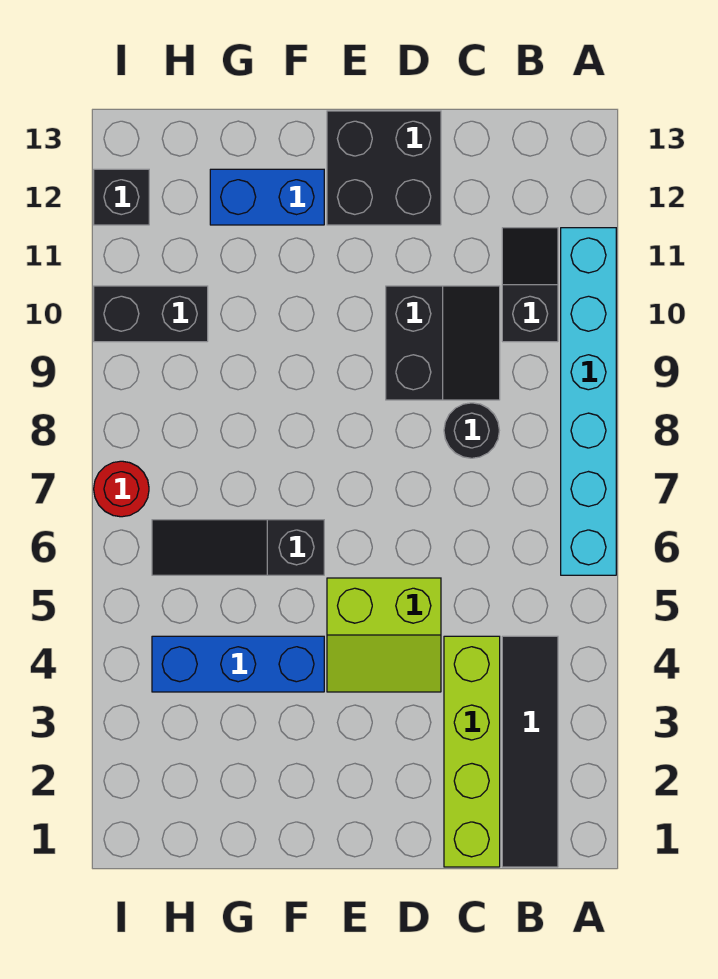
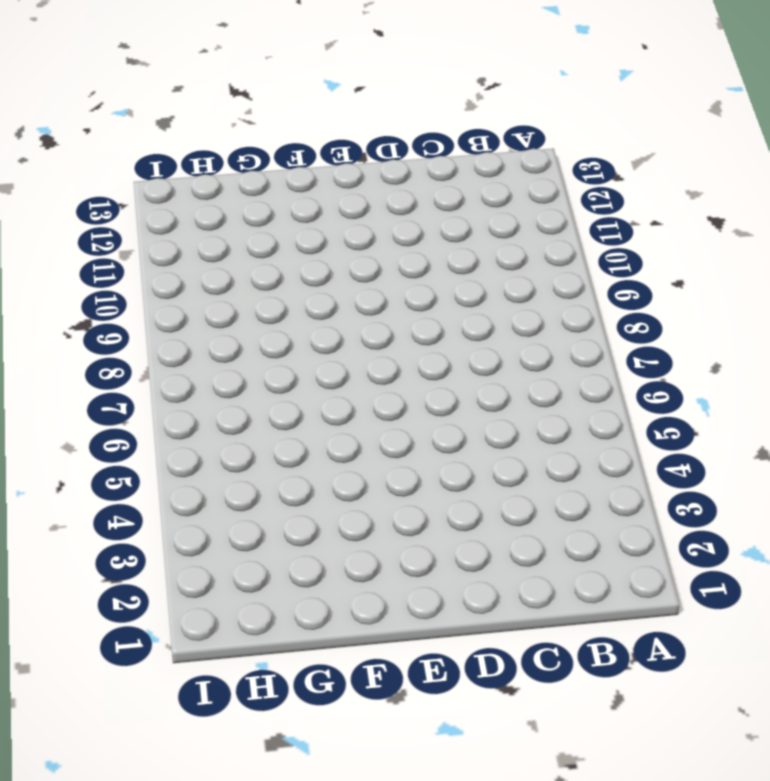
none -> cyan 1x6 brick [561,228,616,575]
none -> black 1x4 tile [502,636,558,867]
none -> black 1x2 slope [502,228,558,342]

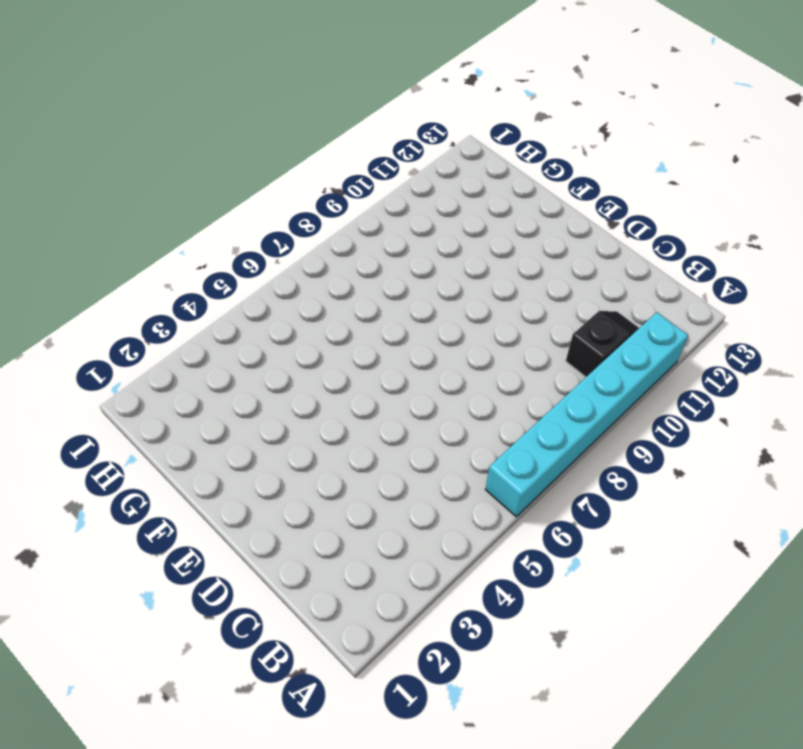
none -> black 1x4 tile [502,636,558,867]
none -> lime 1x4 brick [444,636,500,867]
none -> black 1x1 round brick [444,403,499,458]

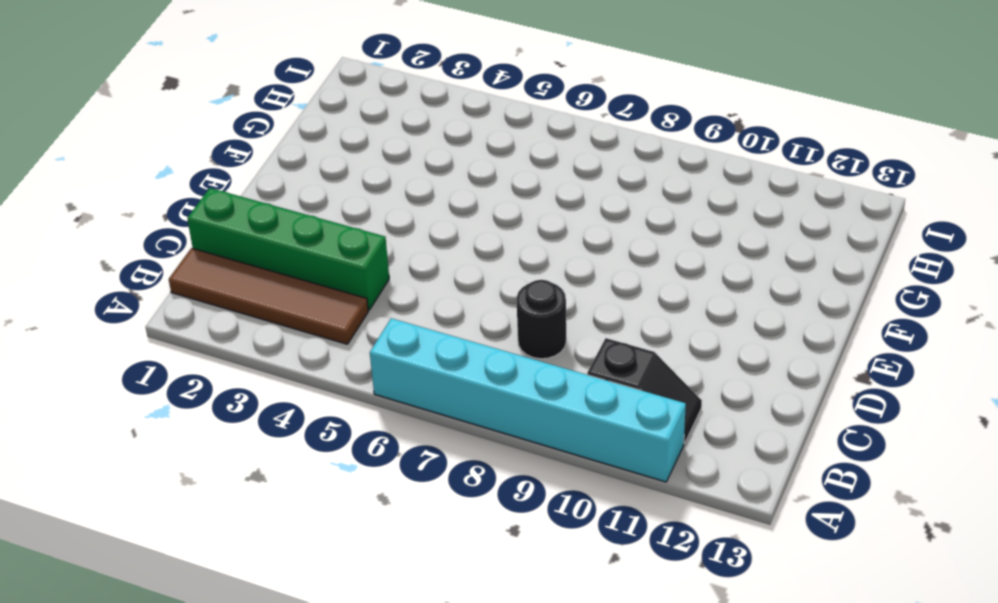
brown 1x4 tile [169,248,368,344] -> black 1x4 tile [502,636,558,867]
green 1x4 brick [187,188,389,310] -> lime 1x4 brick [444,636,500,867]
none -> black 2x2 slope [386,286,500,400]
none -> lime 2x2 slope [327,578,441,692]
none -> black 2x2 brick [327,111,441,225]

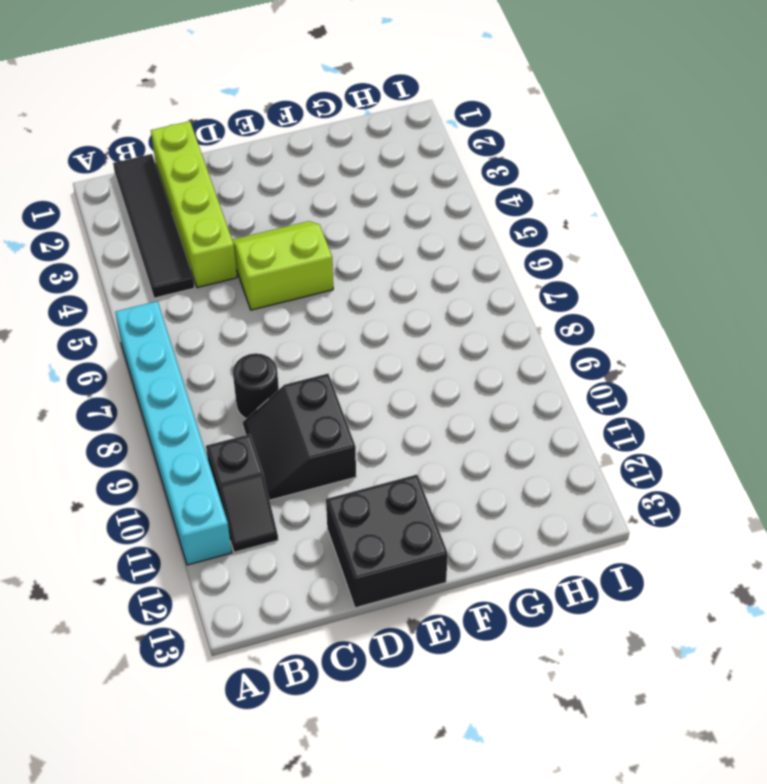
none -> blue 1x3 brick [152,636,324,692]
none -> black 1x3 slope [152,520,324,575]
none -> blue 1x2 brick [210,169,324,225]

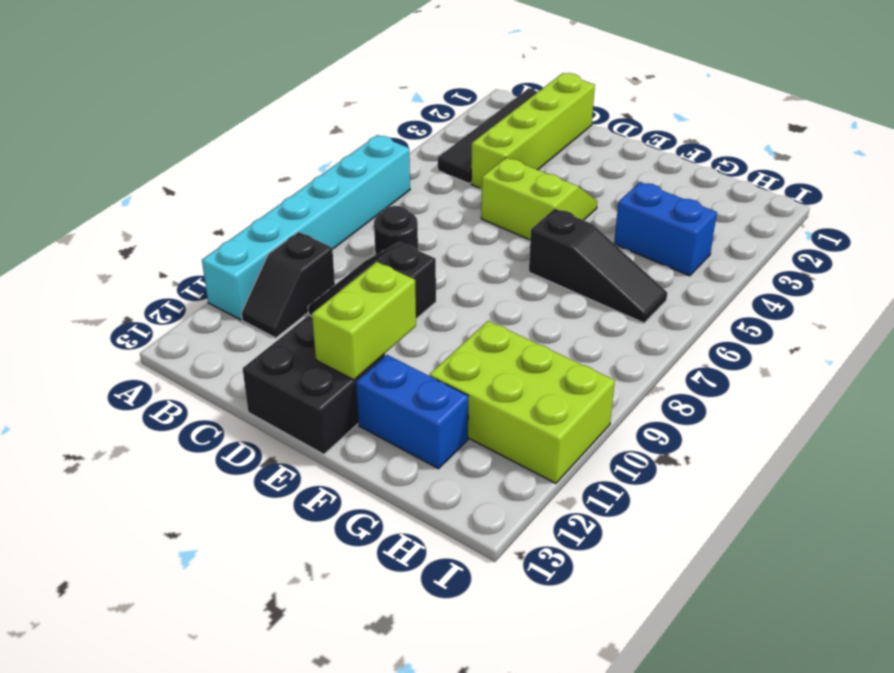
lime 1x2 brick [312,262,416,380] -> none
blue 1x2 brick [614,182,717,276] -> blue 1x3 brick [152,636,324,692]
lime 2x3 brick [430,321,615,483] -> black 1x2 brick [94,286,208,342]
none -> red 1x1 round brick [94,461,149,517]
none -> black 1x1 brick [94,169,149,225]

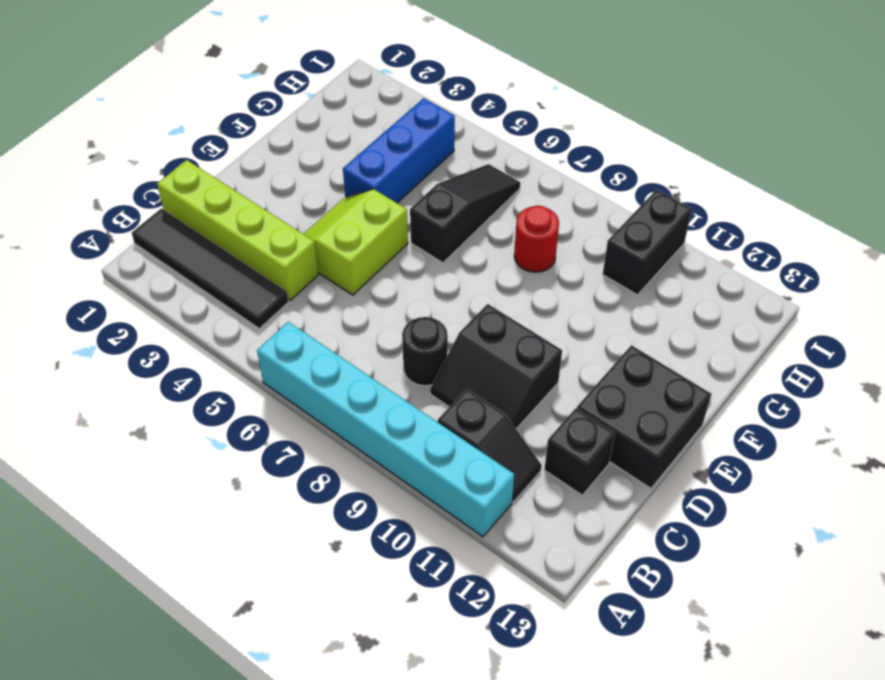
black 1x1 brick [544,408,615,495] -> black 1x1 brick moved to [94,169,149,225]
red 1x1 round brick [514,206,559,272] -> red 1x1 round brick moved to [94,461,149,517]
none -> blue 1x2 brick [210,169,324,225]

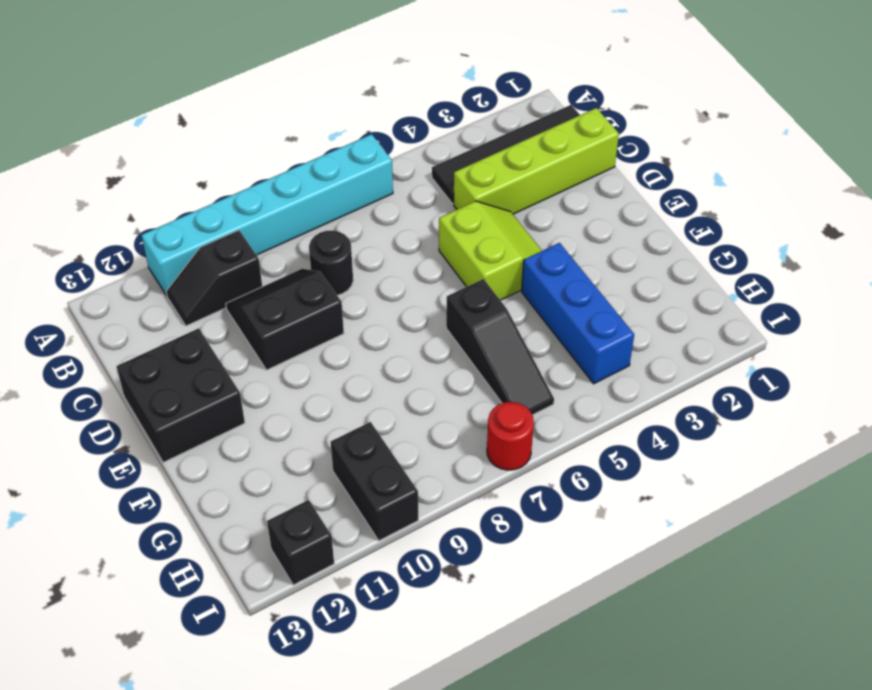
none -> blue 1x2 brick [210,169,324,225]

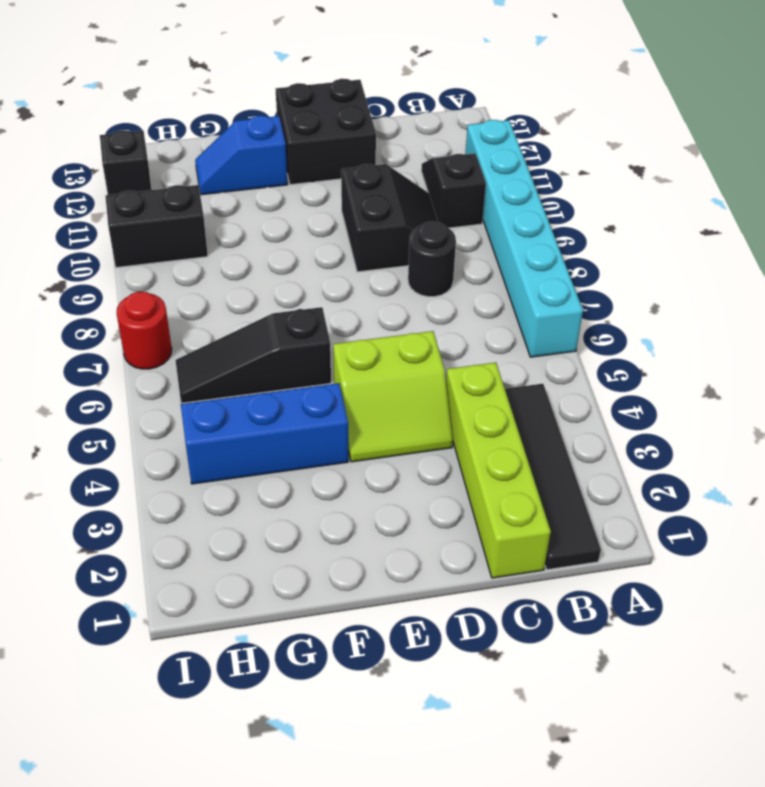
blue 1x2 slope [195,116,288,195] -> blue 1x2 brick [210,169,324,225]

